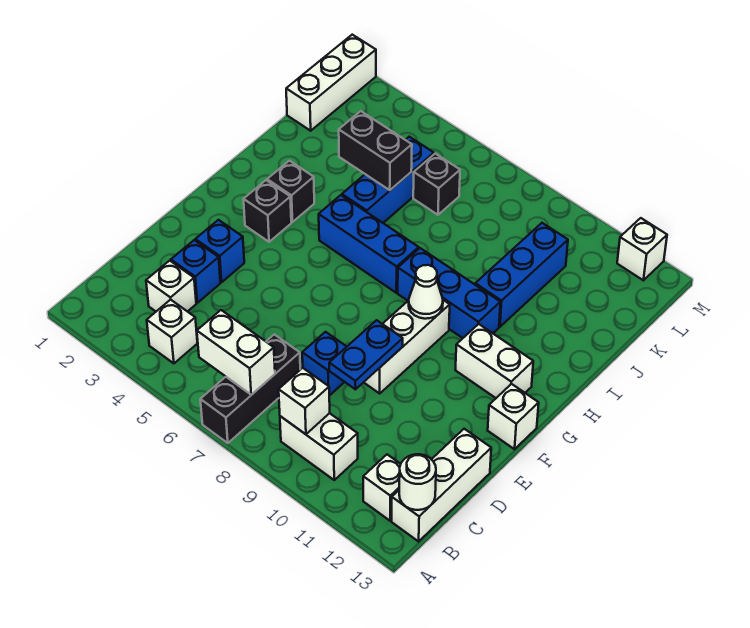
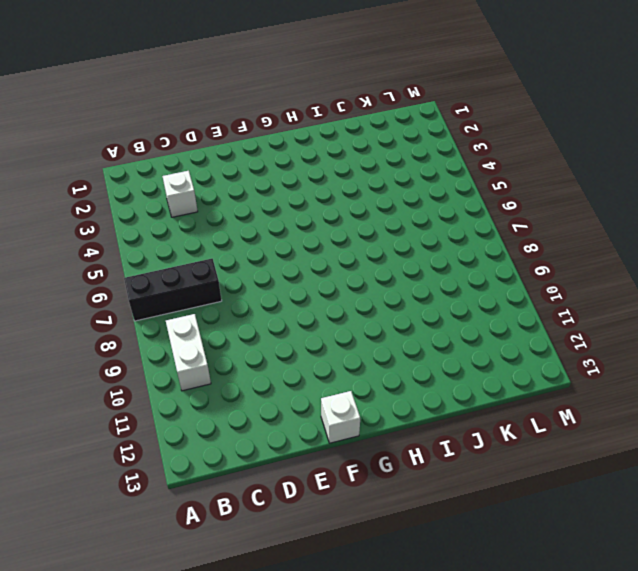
none -> white 1x1 brick [147,300,197,363]
none -> white 1x1 brick [363,455,401,521]
none -> white 1x3 brick [392,429,491,541]

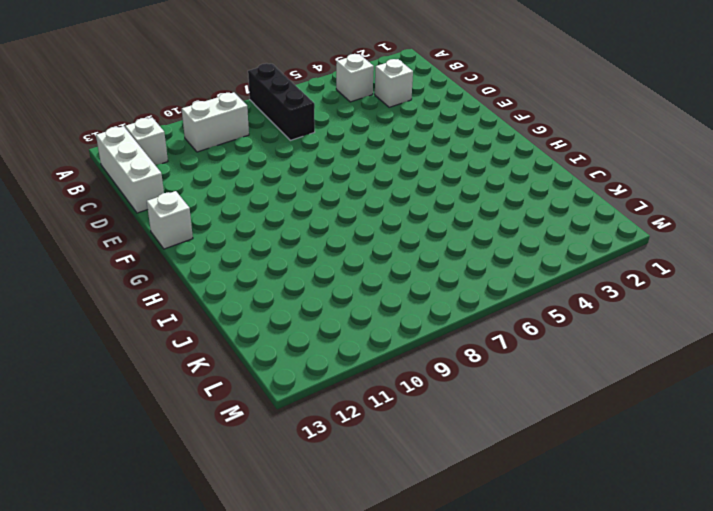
none -> blue 1x1 brick [171,240,220,303]
none -> blue 1x1 brick [302,332,347,396]
none -> blue 1x1 brick [195,220,244,282]

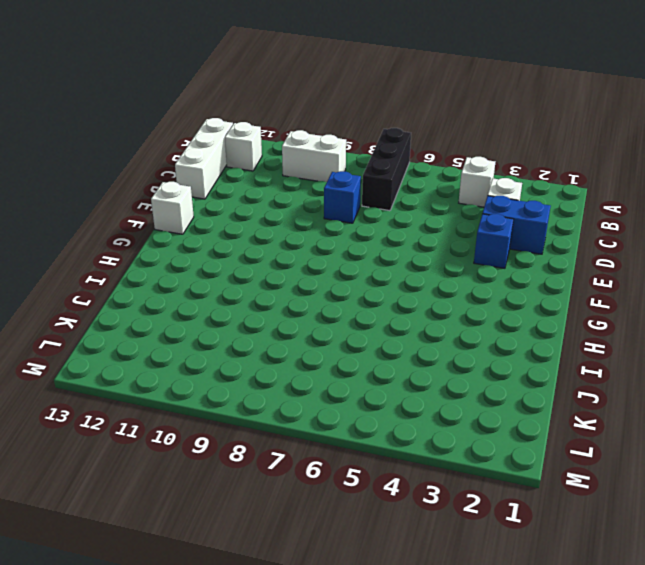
blue 1x2 brick [482,196,551,254] -> blue 1x1 brick [171,240,220,303]
none -> white 1x3 brick [364,300,450,393]
none -> black 1x1 brick [244,180,291,242]
none -> white 1x2 brick [456,324,533,398]

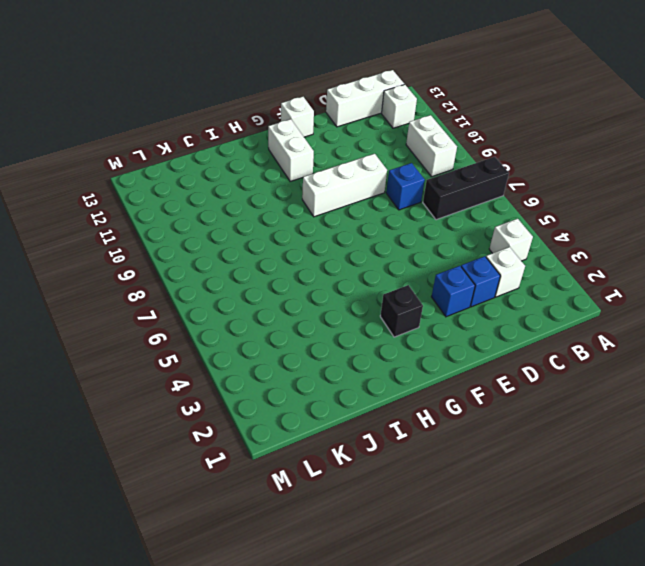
none -> black 1x1 brick [267,161,314,222]
none -> blue 1x3 brick [319,195,419,293]
none -> blue 1x3 brick [398,248,500,338]

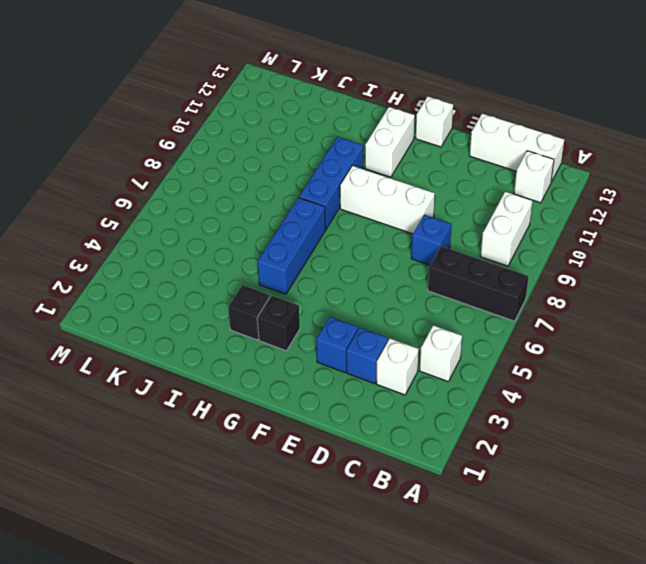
none -> blue 1x3 brick [342,137,434,223]
none -> blue 1x3 brick [475,223,568,327]
none -> white 1x3 brick [286,35,376,131]

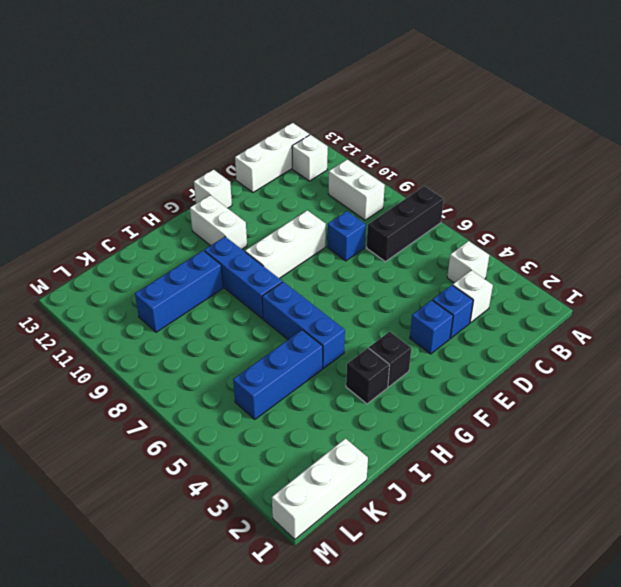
none -> black 1x1 brick [413,154,460,215]
none -> white 1x1 brick [617,218,667,280]
none -> white 1x2 brick [197,310,275,395]

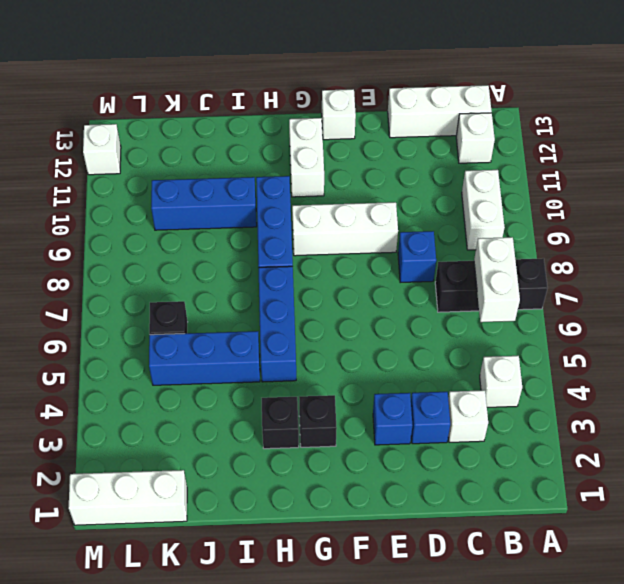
none -> white 1x1 brick [279,368,330,434]
none -> white 1x1 round brick [399,454,436,510]
none -> blue 1x2 plate [329,320,403,389]

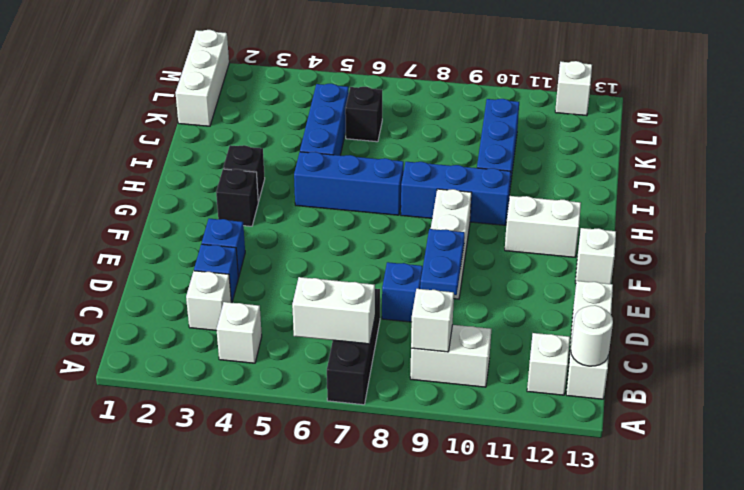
none -> white 1x1 cone [409,265,443,319]
none -> black 1x2 brick [339,111,412,190]

